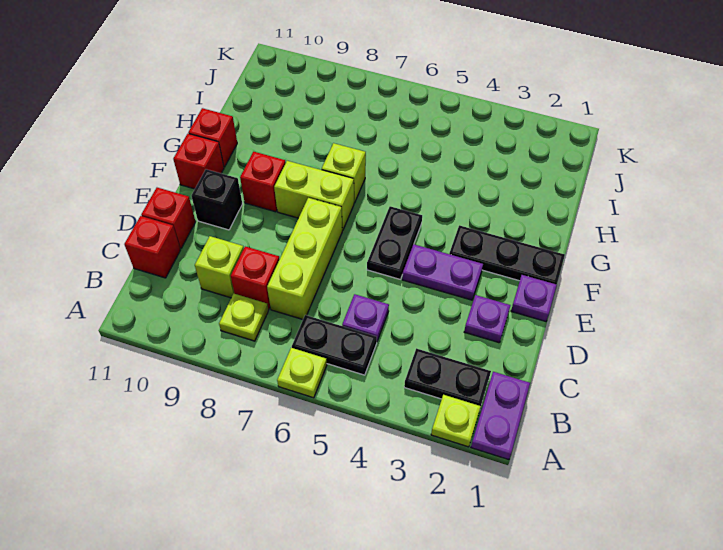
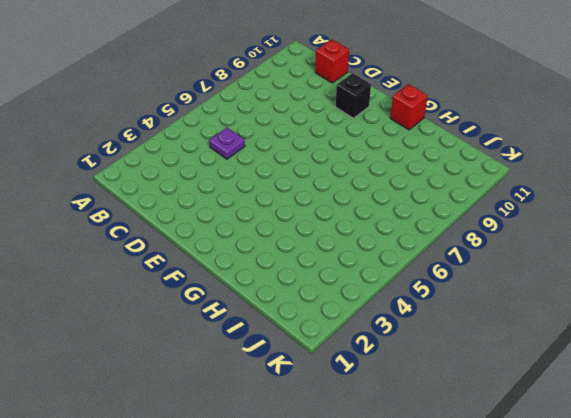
none -> purple 1x2 plate [471,372,530,460]
none -> lime 1x1 plate [431,395,481,447]
none -> lime 1x1 plate [277,348,327,398]

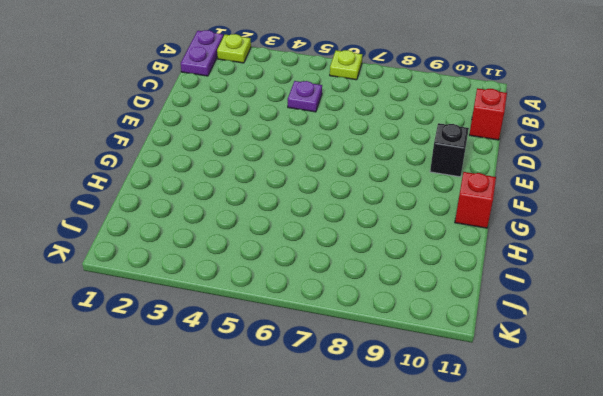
none -> black 1x2 plate [404,348,491,406]
none -> black 1x2 plate [292,315,377,375]
none -> lime 1x1 plate [219,294,268,341]

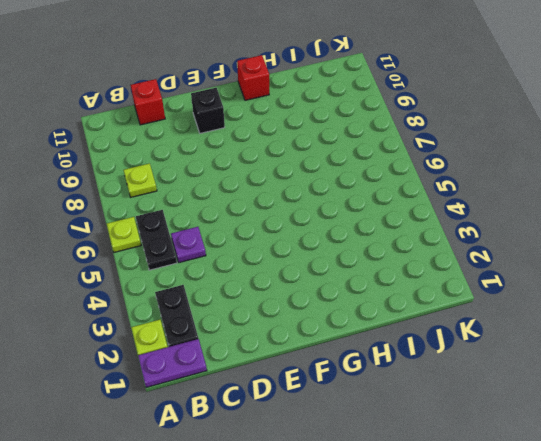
none -> lime 1x3 brick [267,198,342,319]
none -> red 1x1 brick [231,246,280,309]
none -> lime 1x1 brick [195,236,244,298]

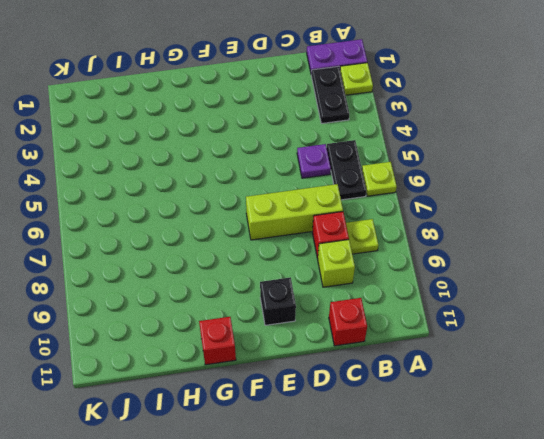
none -> purple 1x1 plate [464,295,511,343]
none -> red 1x1 brick [141,188,196,249]
none -> purple 1x1 plate [511,275,557,321]

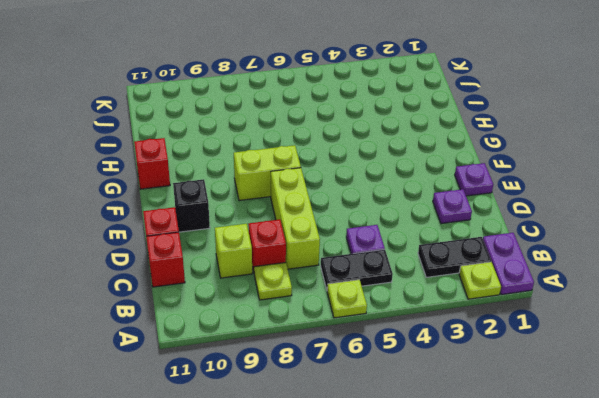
none -> purple 1x2 plate [402,245,483,300]
none -> black 1x2 plate [367,206,422,279]
none -> black 1x3 plate [449,225,565,284]

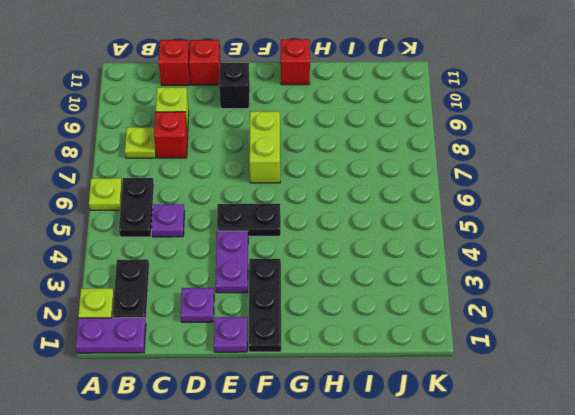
none -> lime 1x3 brick [267,198,342,319]
none -> red 1x1 brick [240,152,286,212]
none -> red 1x1 brick [173,134,224,189]

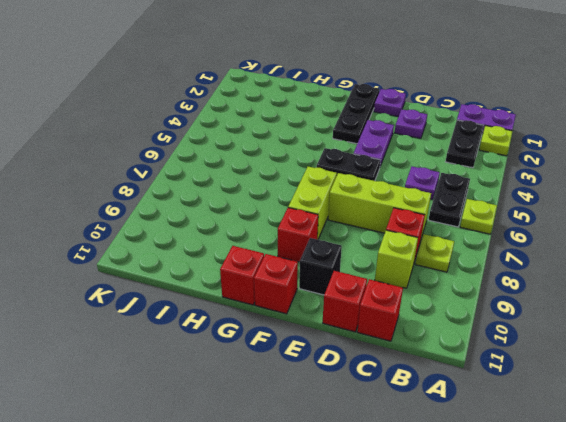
none -> lime 1x1 brick [322,143,366,203]

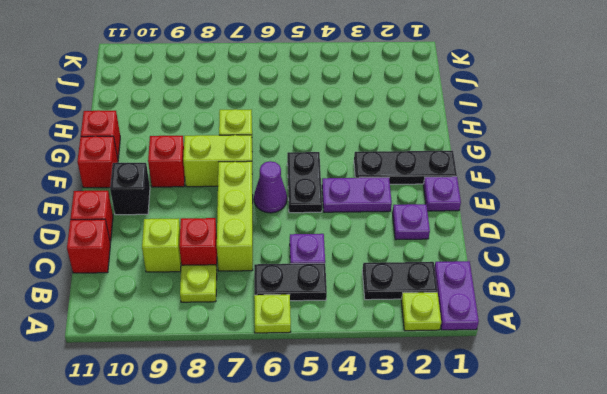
purple 1x1 cone [254,161,287,213] -> none

